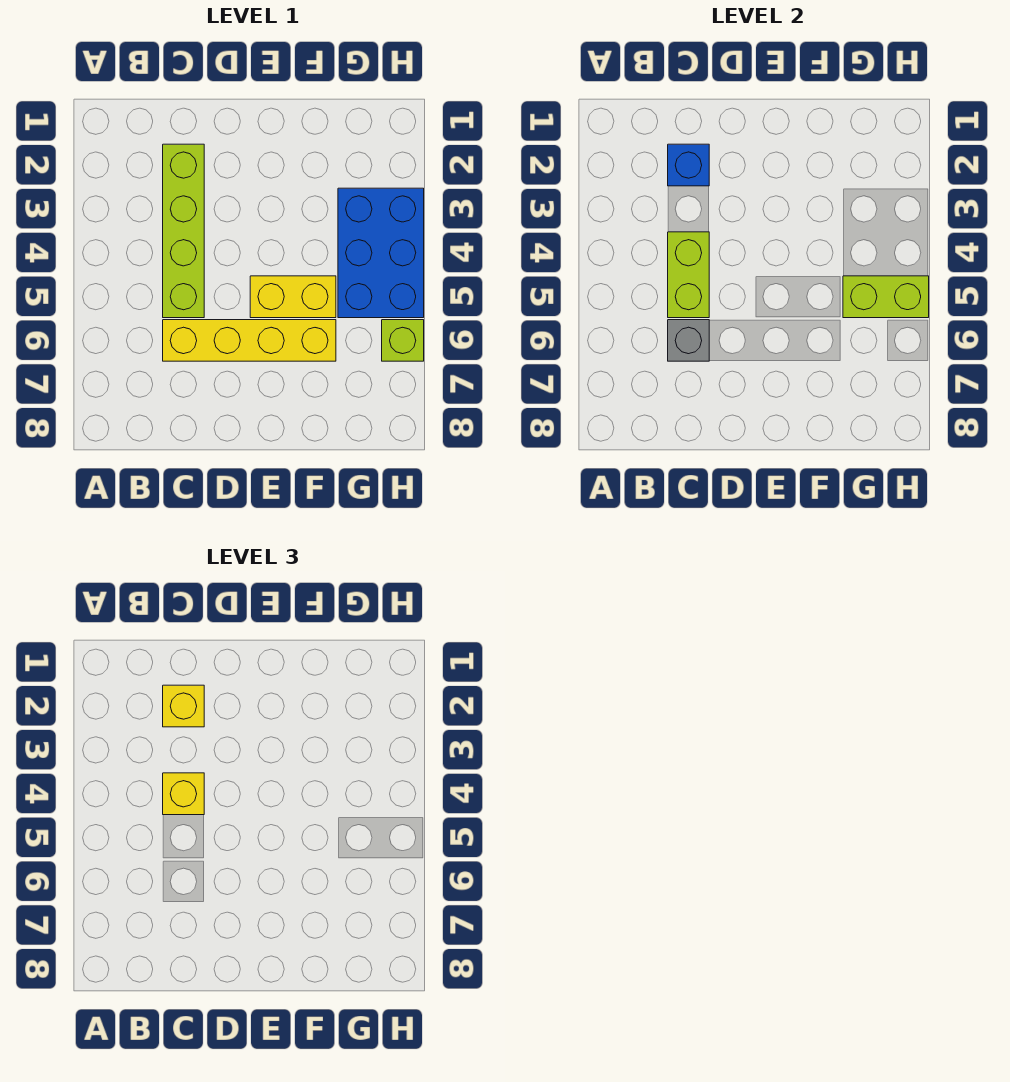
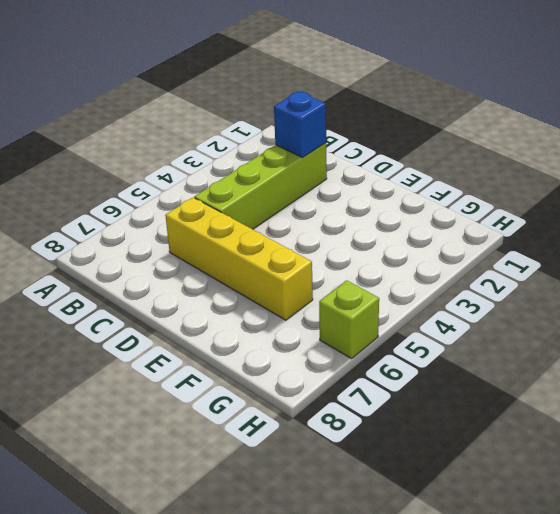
none -> yellow 1x2 brick [250,276,336,318]
none -> blue 2x3 brick [338,188,424,318]

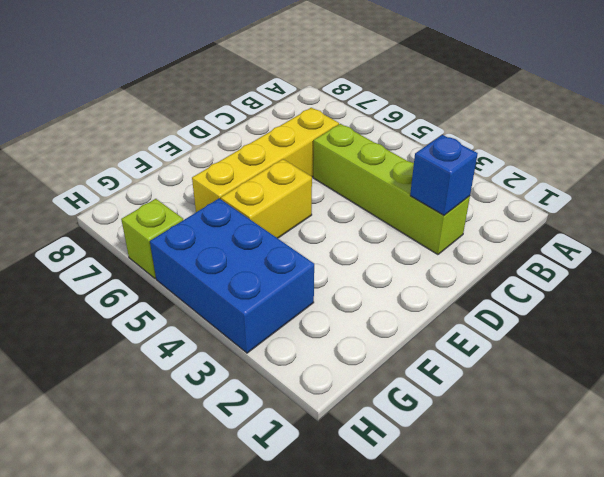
none -> lime 1x2 brick [668,232,709,318]
none -> grey 1x1 brick [668,320,709,361]

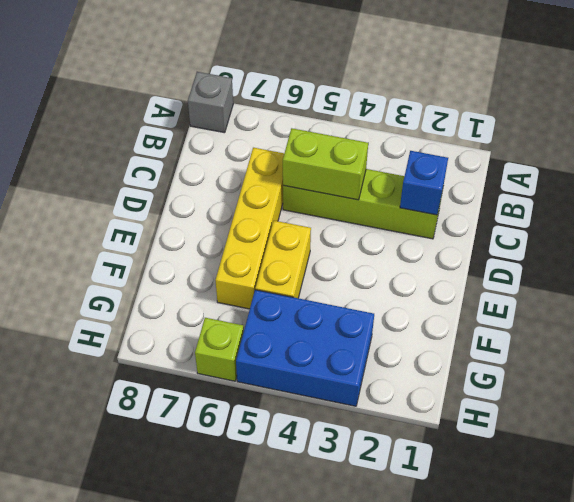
grey 1x1 brick [188,72,233,133] -> grey 1x1 brick moved to [668,320,709,361]
none -> lime 1x2 brick [843,276,929,318]
none -> yellow 1x1 brick [163,685,204,727]

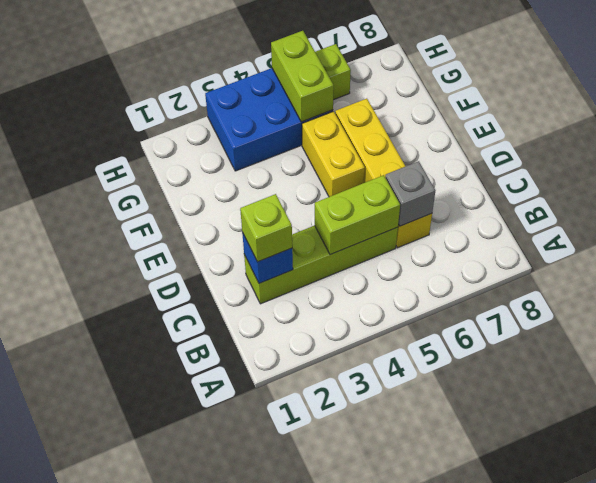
lime 1x1 brick [240,194,292,262] -> yellow 1x1 brick [163,685,204,727]
none -> yellow 1x1 brick [163,773,204,815]

